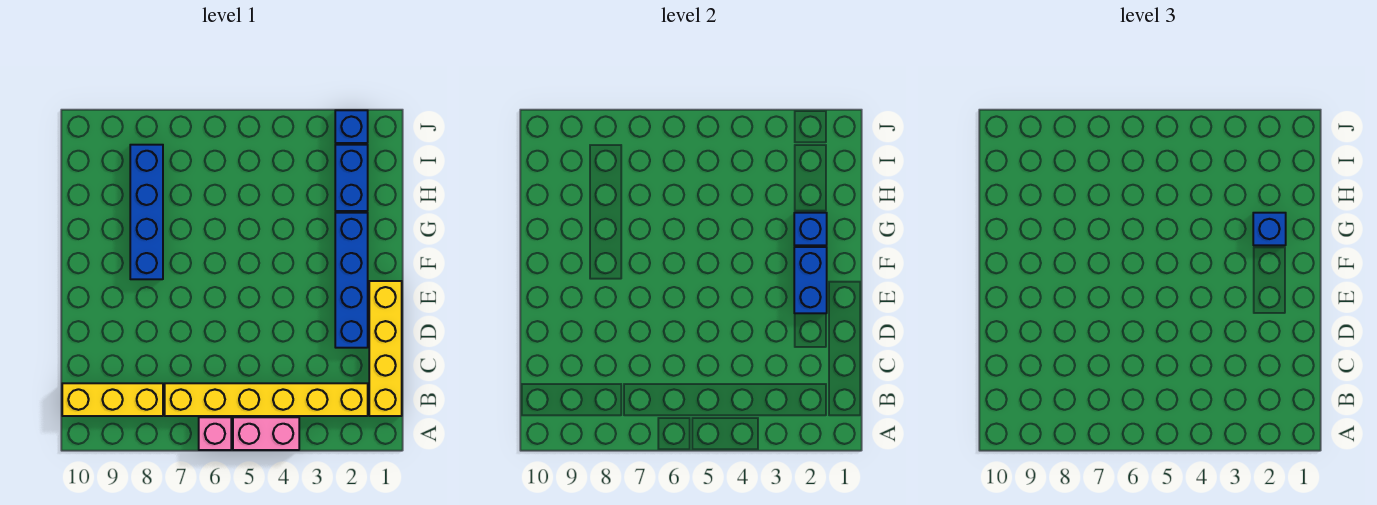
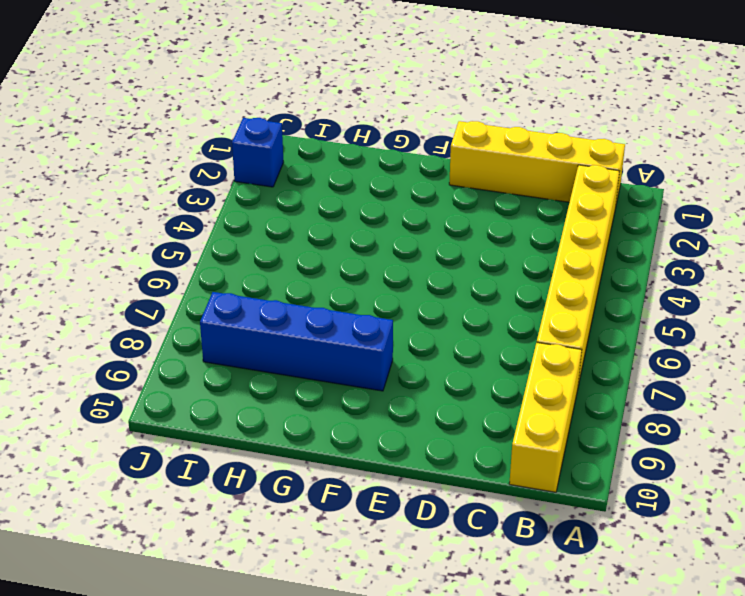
none -> pink 1x2 brick [233,417,299,450]
none -> pink 1x1 brick [199,417,231,450]
none -> blue 1x4 brick [335,213,368,348]

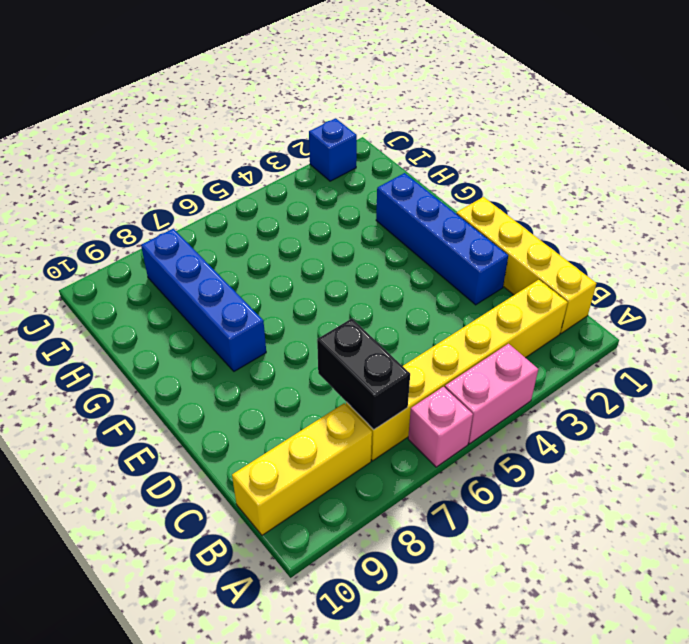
black 1x2 brick [317,319,410,430] -> none
none -> blue 1x2 brick [335,145,368,211]
none -> blue 1x2 brick [794,247,827,313]
none -> blue 1x1 brick [794,213,827,245]

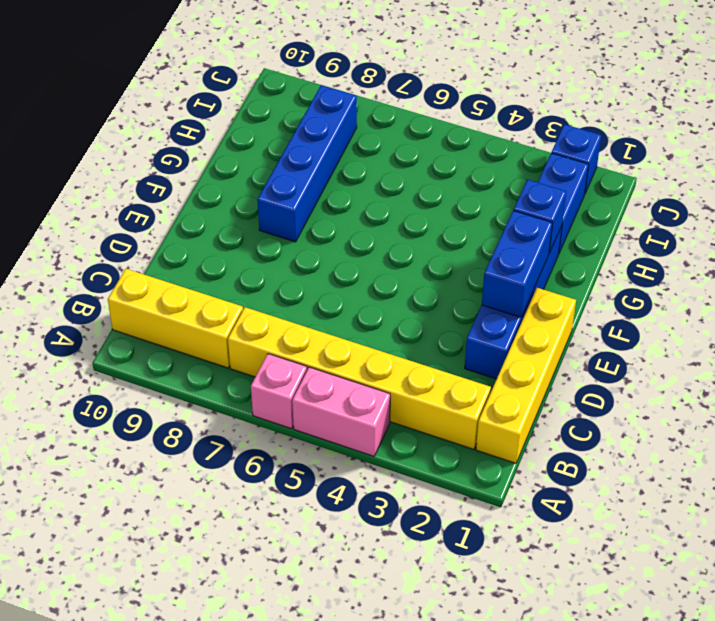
none -> blue 1x1 brick [1253,213,1286,245]

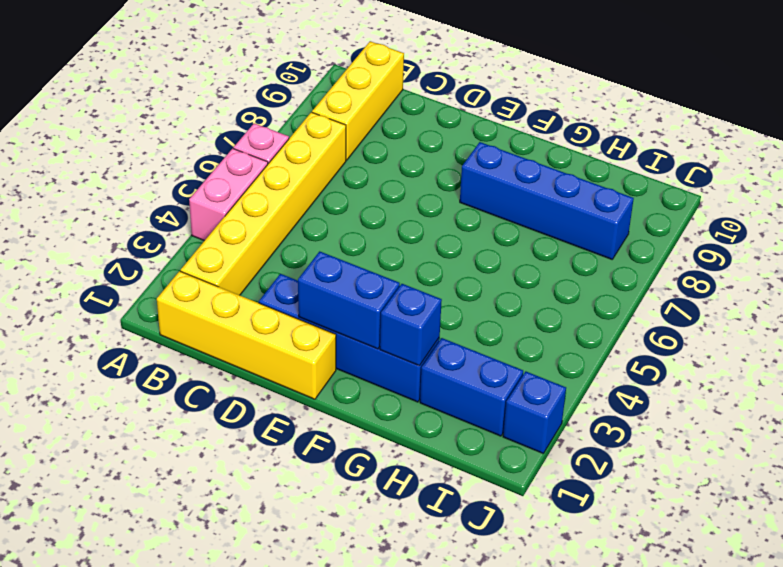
none -> blue 1x1 brick [1253,213,1286,245]

